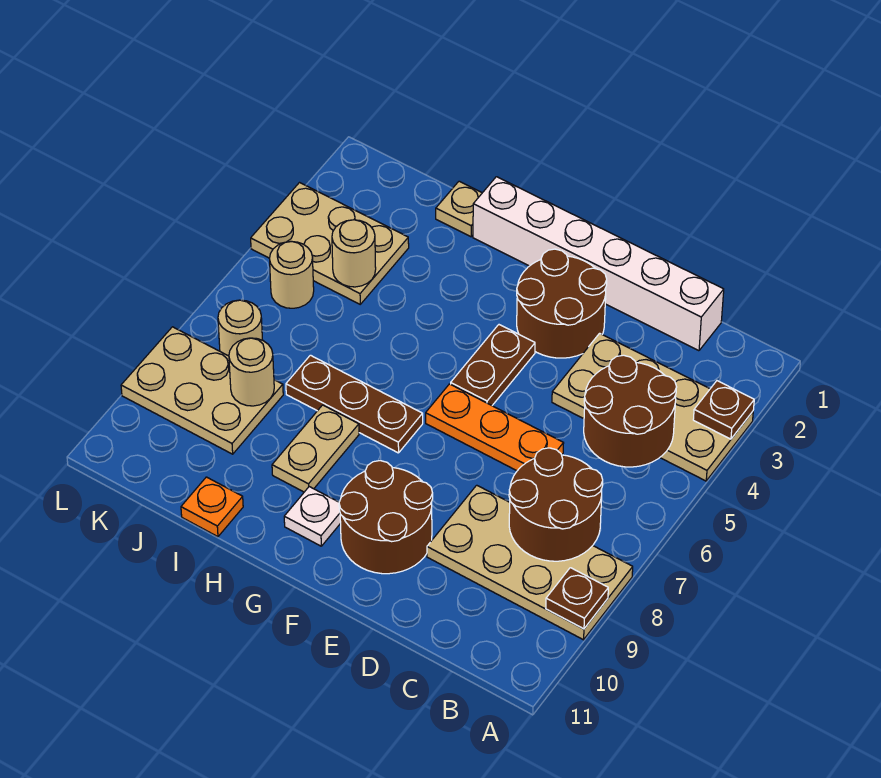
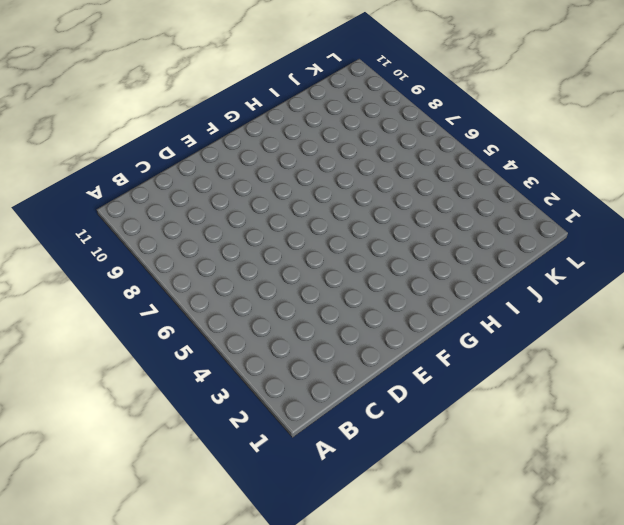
none -> tan 2x4 plate [552,333,753,481]
none -> tan 2x4 plate [427,485,633,640]
none -> white 1x6 brick [473,177,724,351]

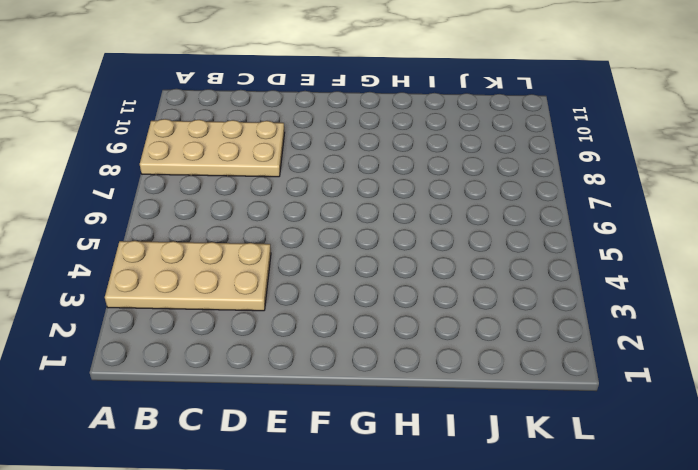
none -> white 1x6 brick [473,177,724,351]
none -> orange 1x3 plate [426,384,564,471]
none -> brown 2x2 round brick [517,249,607,358]

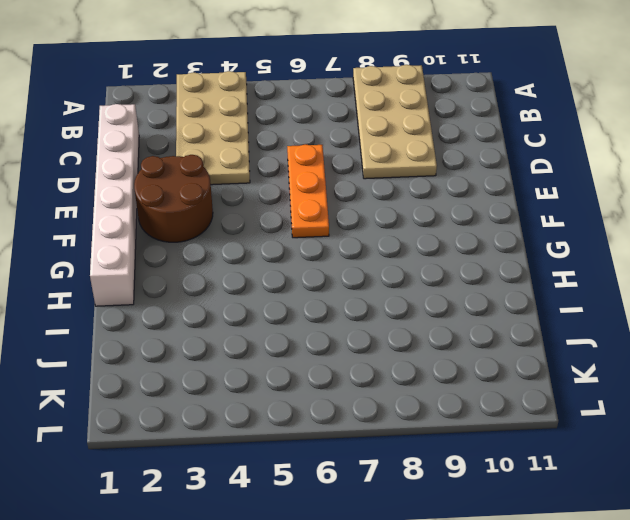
none -> brown 2x2 round brick [339,461,433,574]
none -> brown 1x2 plate [451,325,535,405]
none -> brown 1x3 plate [286,355,423,453]

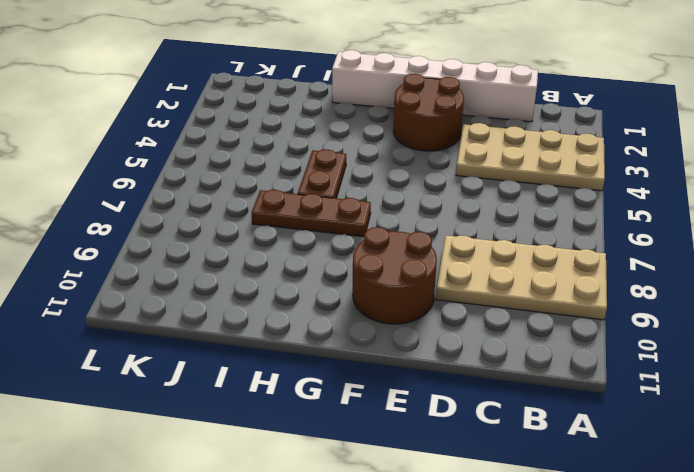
brown 1x2 plate [298,149,346,198] -> brown 1x2 plate moved to [451,325,535,405]
none -> orange 1x3 plate [426,384,564,471]
none -> white 1x1 plate [284,487,341,546]
none -> tan 1x2 plate [272,405,359,492]

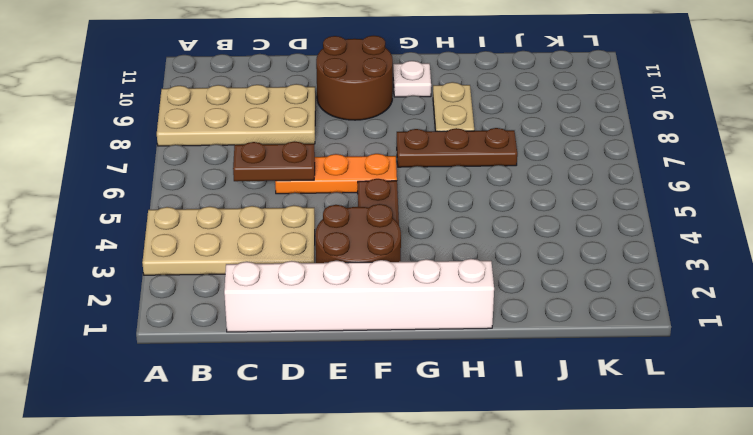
brown 1x2 plate [233,141,315,181] -> none
none -> tan 1x1 plate [436,181,482,237]
none -> orange 1x1 plate [181,477,243,537]
none -> tan 2x3 plate [251,183,409,304]

